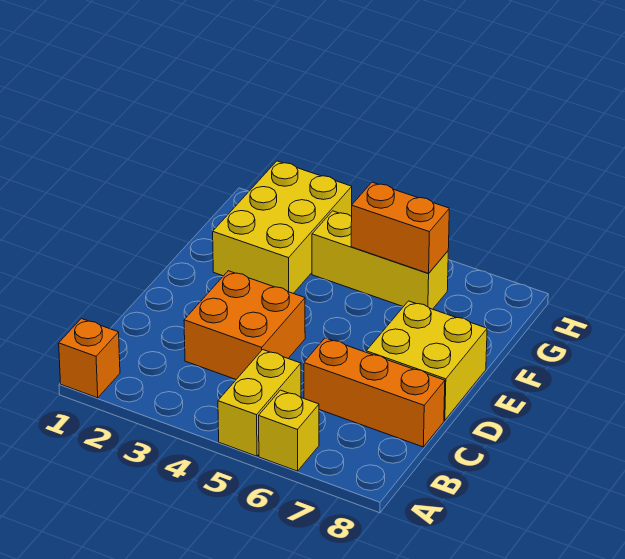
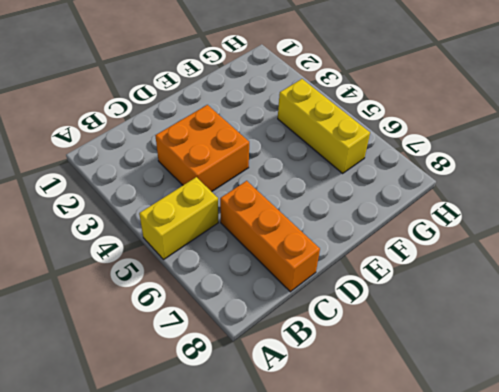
none -> orange 1x1 brick [59,319,120,398]
none -> yellow 1x1 brick [259,390,319,471]

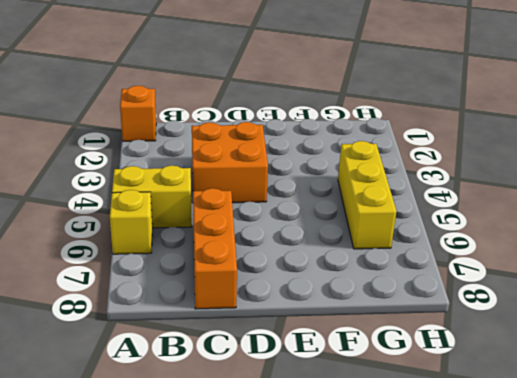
none -> yellow 2x2 brick [366,301,487,420]
none -> yellow 2x3 brick [213,161,352,293]

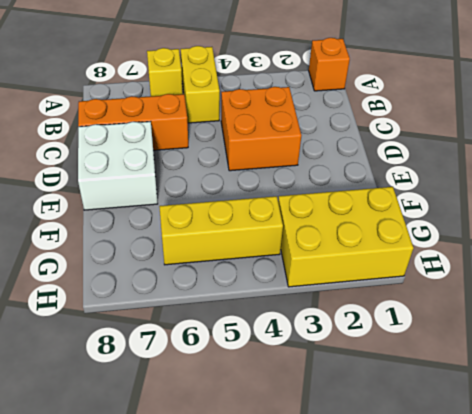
white 2x2 brick [78,122,158,210] -> yellow 2x2 brick [366,301,487,420]
yellow 2x3 brick [278,187,414,287] -> yellow 2x3 brick turned to [213,161,352,293]
none -> orange 1x2 brick [351,182,449,274]

